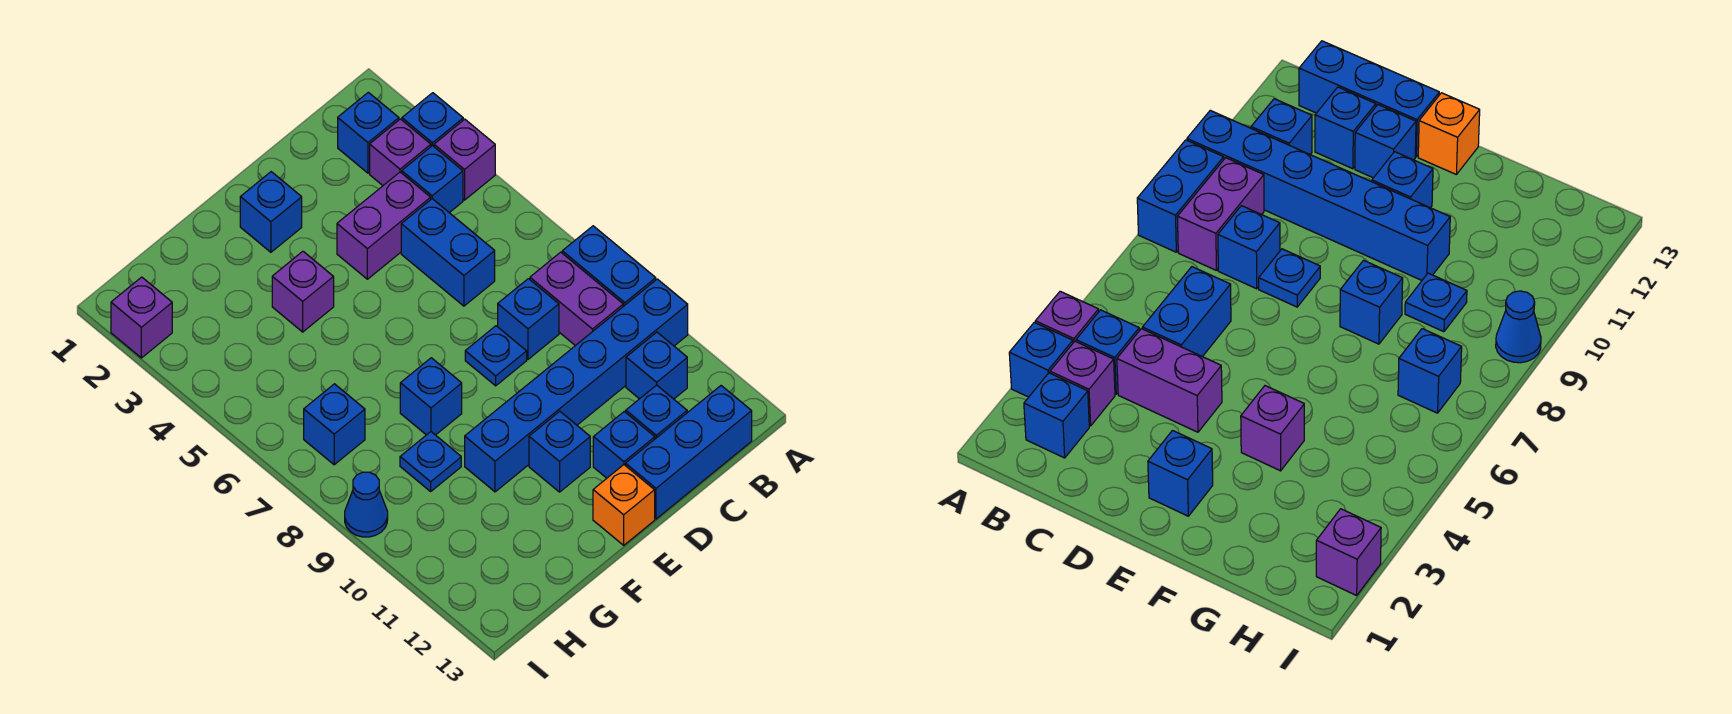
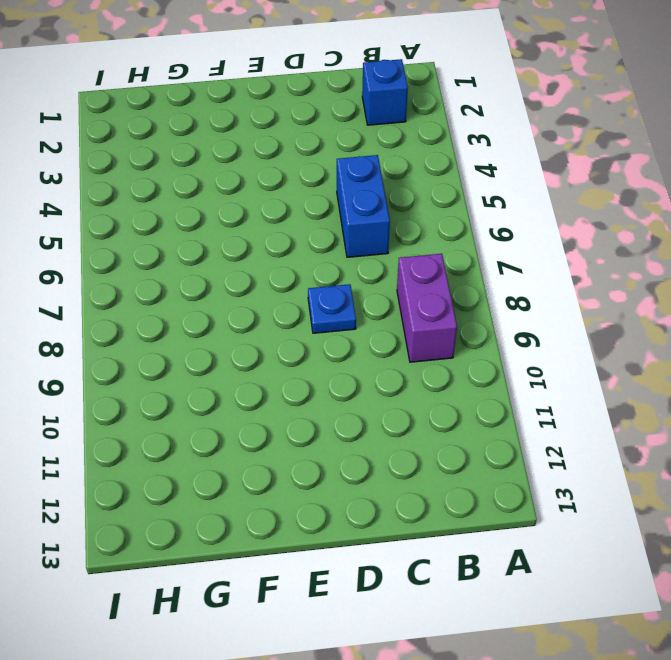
none -> blue 1x1 brick [402,93,463,146]
none -> purple 1x1 brick [434,119,495,200]
none -> blue 1x2 brick [562,226,656,306]

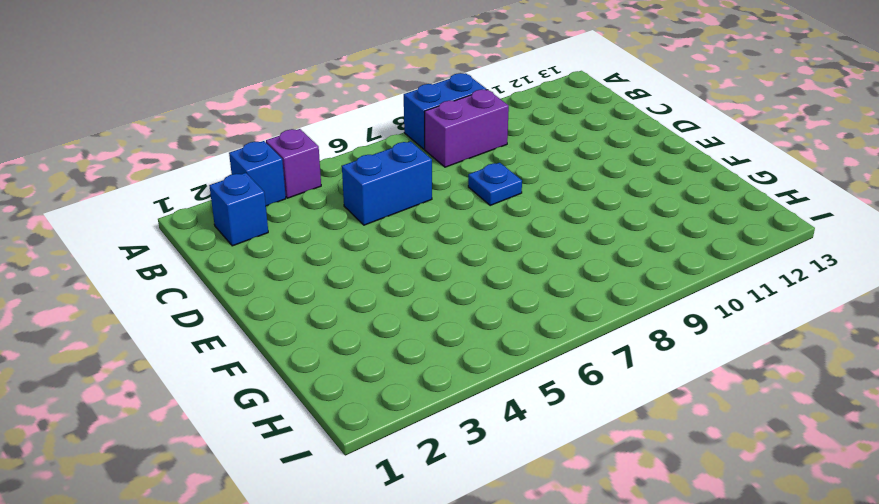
none -> blue 1x6 brick [465,279,688,492]
none -> purple 1x1 brick [370,119,431,185]
none -> blue 1x1 brick [402,146,463,213]

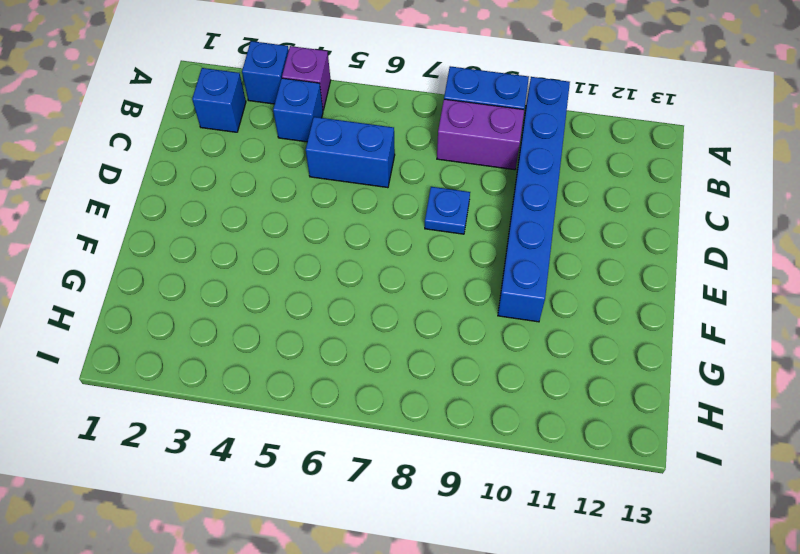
none -> purple 1x1 brick [370,119,431,185]
none -> blue 1x1 brick [626,332,687,399]
none -> blue 1x3 brick [626,386,752,519]

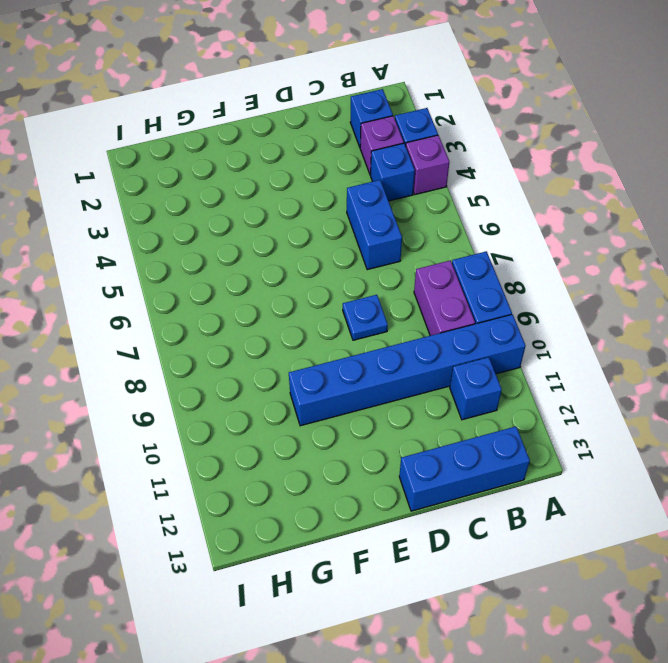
none -> purple 1x2 brick [337,172,431,279]
none -> blue 1x1 brick [498,279,559,359]
none -> blue 1x1 brick [626,385,687,439]

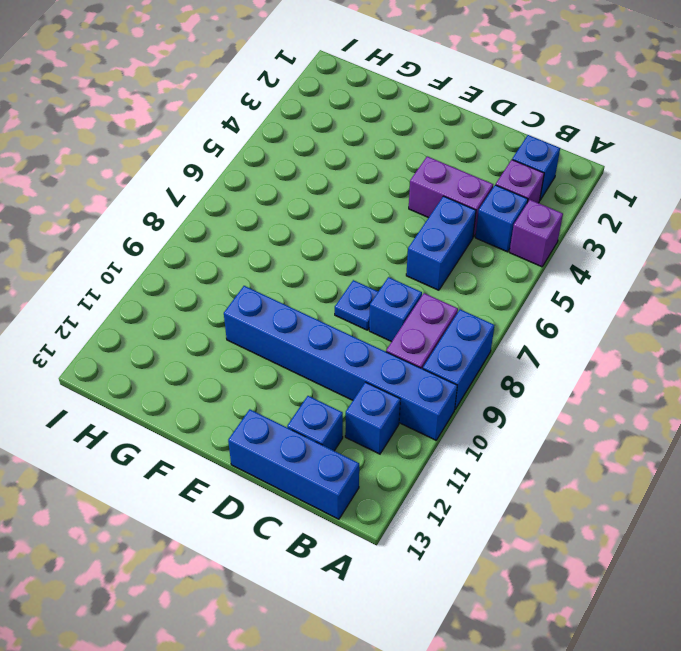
none -> blue 1x1 brick [402,93,463,146]
none -> blue 1x1 brick [593,412,655,478]
none -> blue 1x1 brick [240,172,302,252]

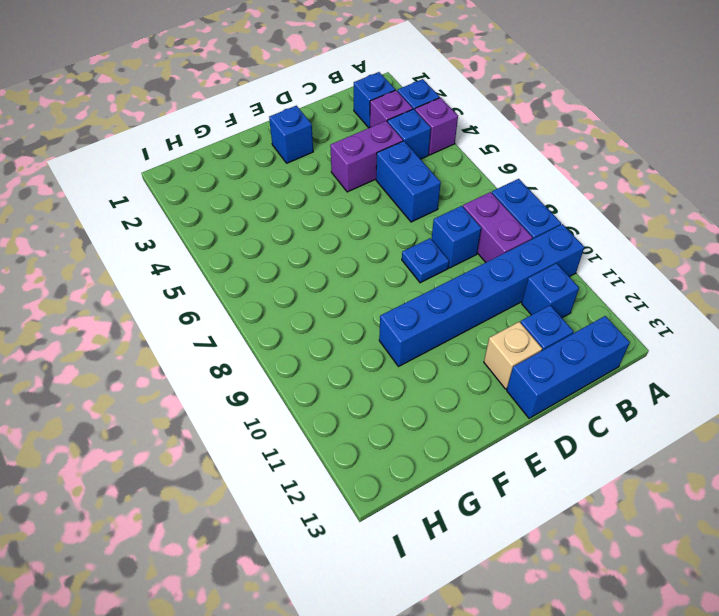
tan 1x1 brick [484,322,542,389] -> blue 1x1 brick [593,412,655,478]
none -> blue 1x1 brick [529,411,590,492]
none -> orange 1x1 brick [593,465,655,545]
none -> purple 1x1 brick [272,251,334,332]

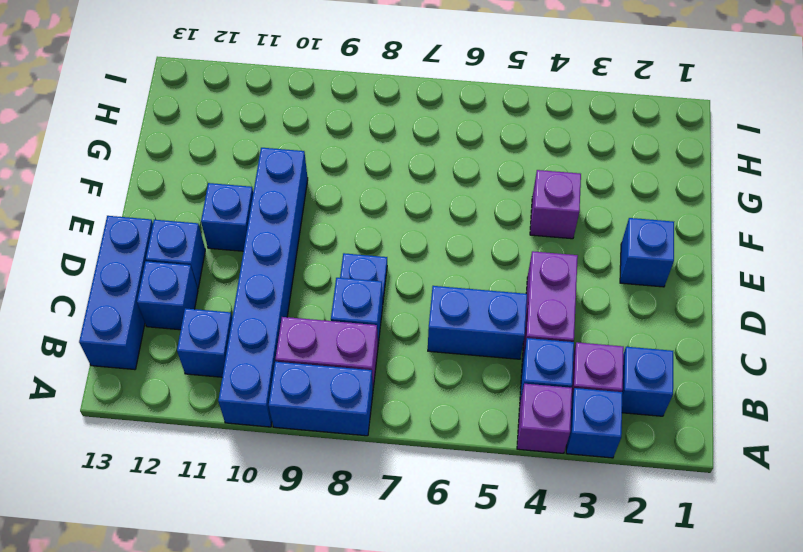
none -> orange 1x1 brick [593,465,655,545]
none -> blue 1x1 brick [400,358,462,435]
none -> blue 1x1 plate [400,432,461,491]

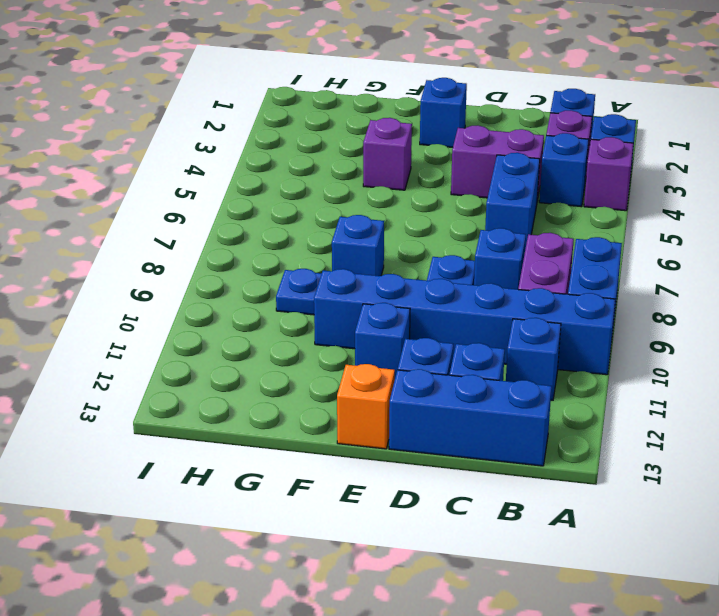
none -> blue 1x1 brick [304,384,365,465]
none -> purple 1x1 brick [111,277,172,358]
none -> blue 1x1 cone [345,472,388,537]

